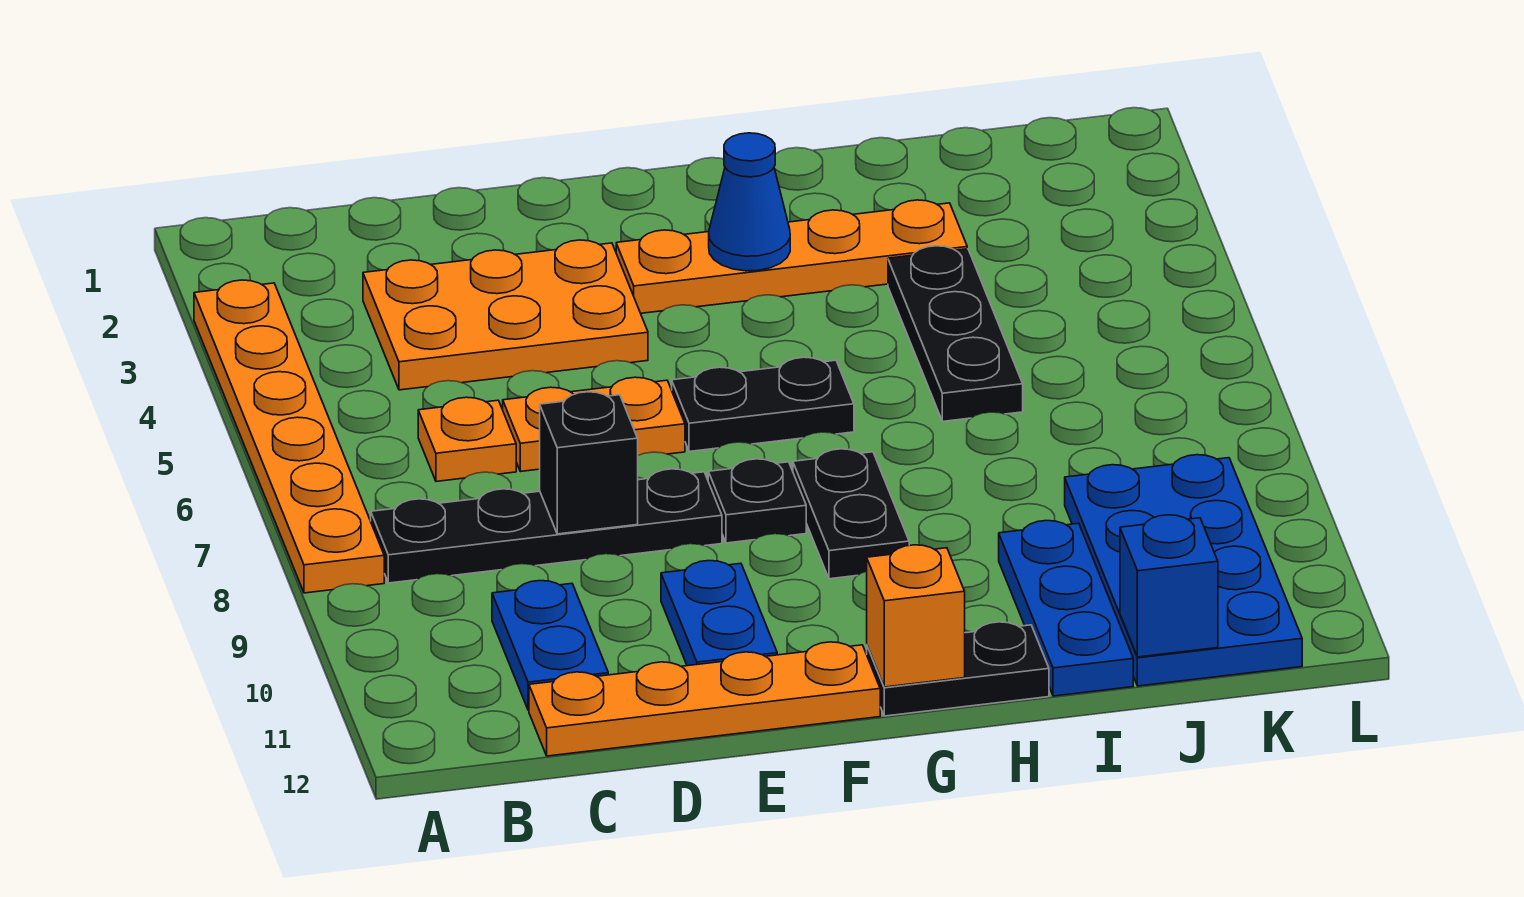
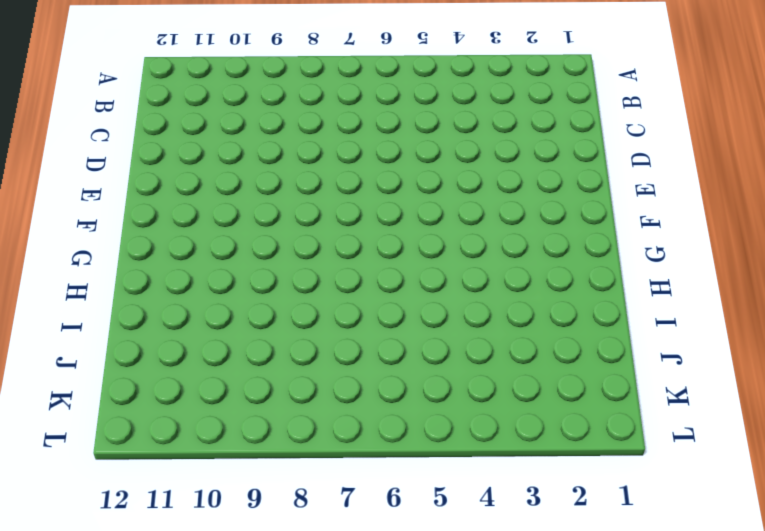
none -> orange 1x6 plate [194,280,384,593]
none -> black 1x4 plate [371,469,722,583]
none -> orange 2x3 plate [363,240,648,390]

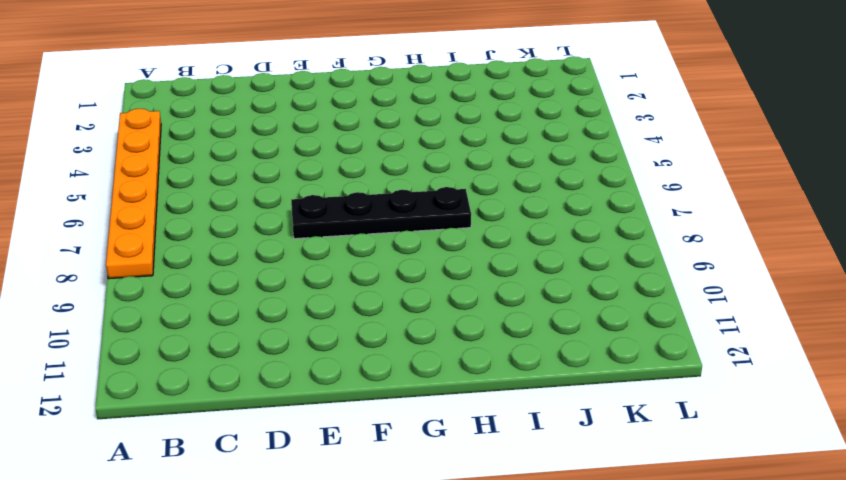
black 1x4 plate [291,187,471,239] -> black 1x4 plate moved to [371,469,722,583]
none -> orange 2x3 plate [363,240,648,390]
none -> orange 1x1 plate [418,397,516,481]
none -> blue 1x2 plate [492,581,608,710]

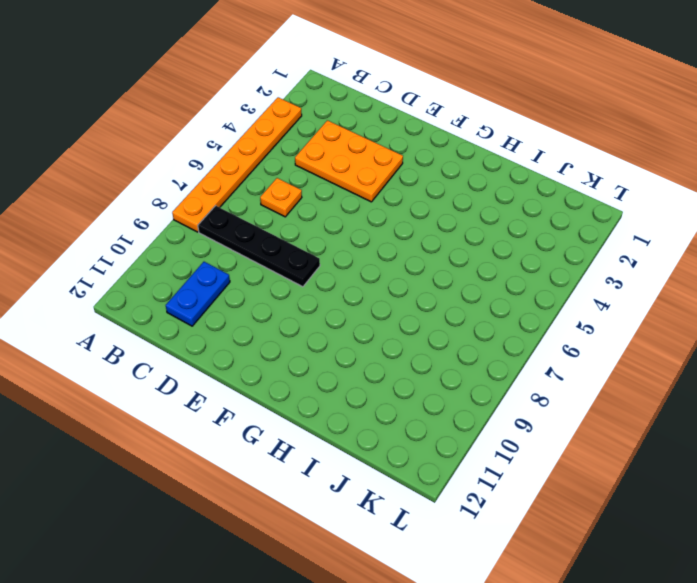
none -> orange 1x4 plate [529,642,880,756]
none -> orange 1x2 plate [503,377,685,472]
none -> blue 1x2 plate [661,561,777,666]

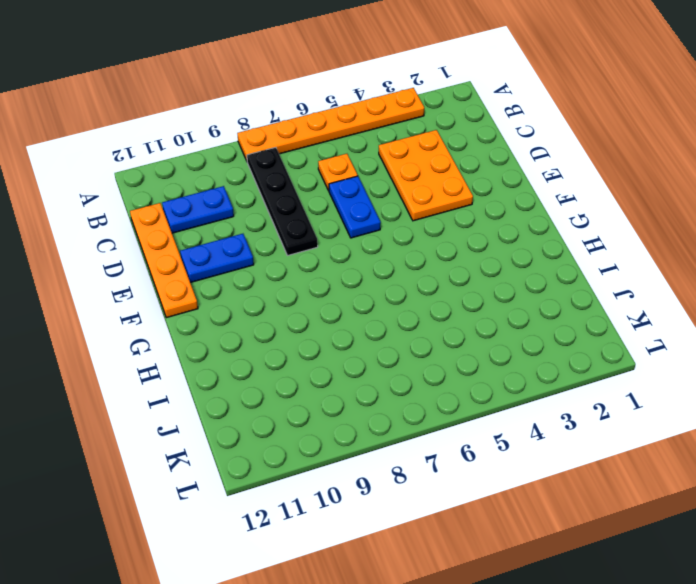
blue 1x2 plate [329,176,381,238] -> orange 1x2 plate [503,377,685,472]
none -> orange 1x4 plate [616,200,967,313]
none -> black 1x2 plate [672,357,854,452]
none -> black 1x1 plate [708,459,806,543]

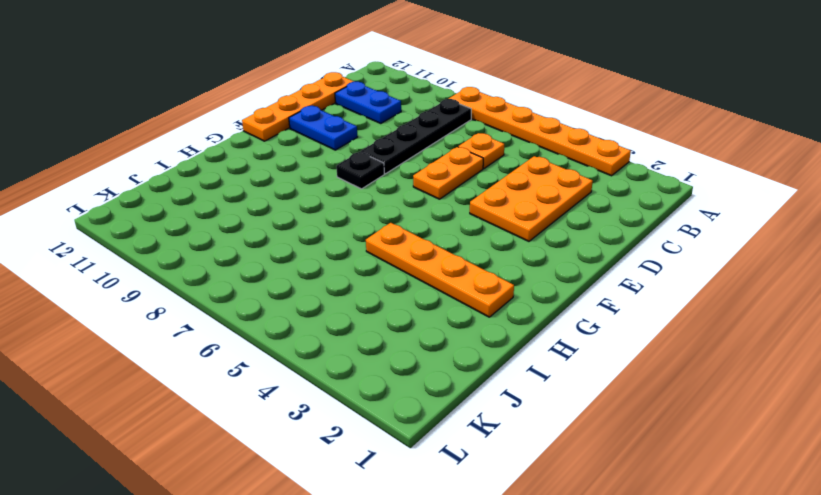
orange 1x4 plate [366,223,514,317] -> orange 1x4 plate turned to [616,200,967,313]
none -> black 1x2 plate [672,357,854,452]
none -> black 1x2 plate [793,449,909,579]
none -> black 1x2 plate [867,622,1049,716]

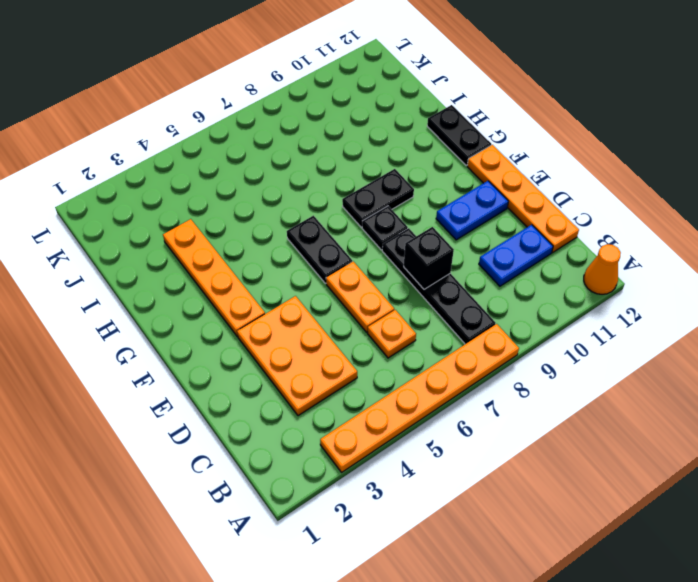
orange 1x1 cone [584,244,621,294] -> none
none -> black 1x3 plate [888,246,1023,421]
none -> blue 1x3 plate [999,520,1133,696]
none -> blue 2x4 plate [1065,455,1302,686]

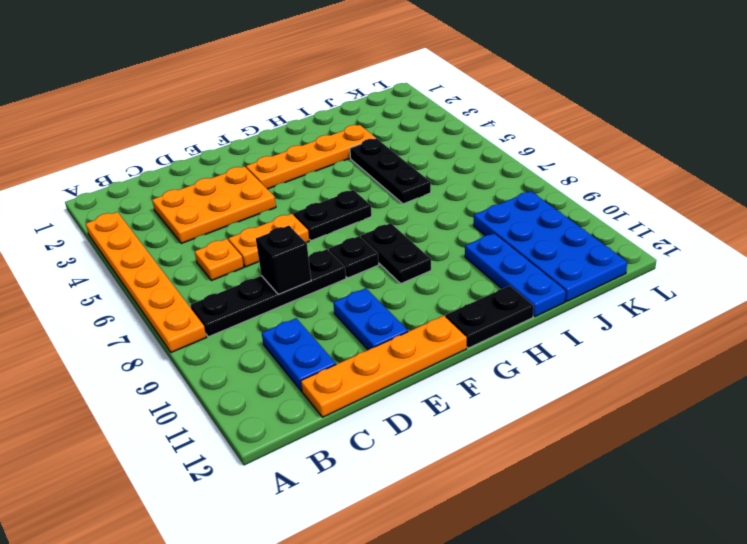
none -> blue 1x1 cone [709,133,790,271]
none -> orange 1x1 brick [867,545,965,687]
none -> blue 1x1 brick [1120,515,1218,657]

